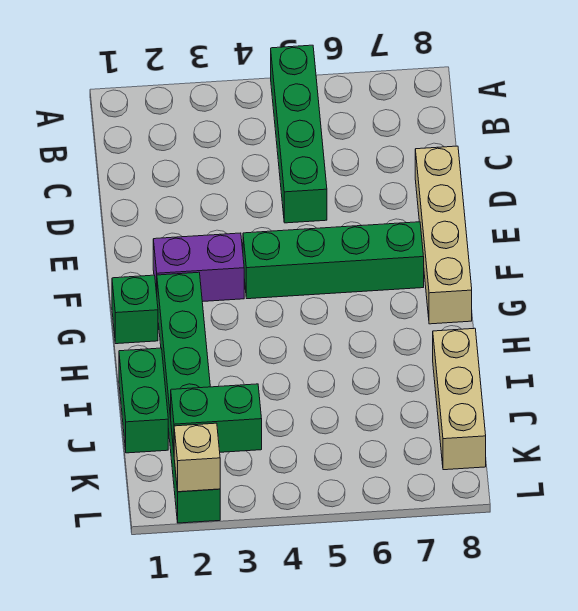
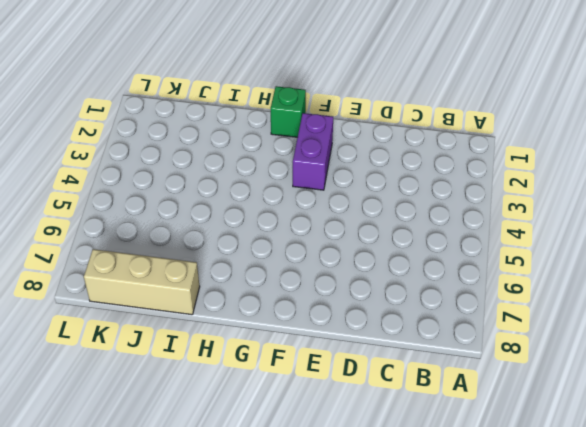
none -> green 1x4 brick [271,45,327,223]
none -> tan 1x4 brick [415,146,472,324]

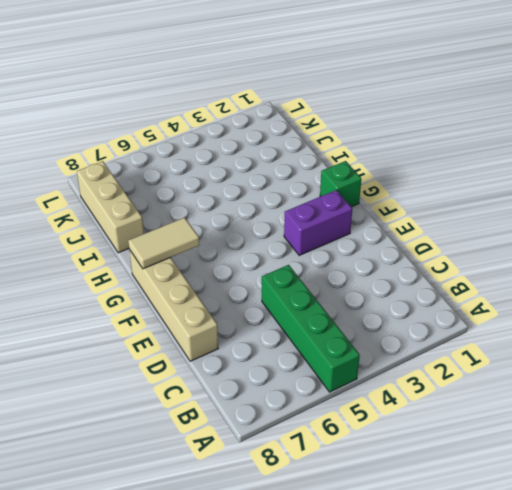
tan 1x2 tile [128,218,199,269] -> none
none -> green 1x4 brick [243,222,424,299]
none -> green 1x6 brick [157,272,220,523]

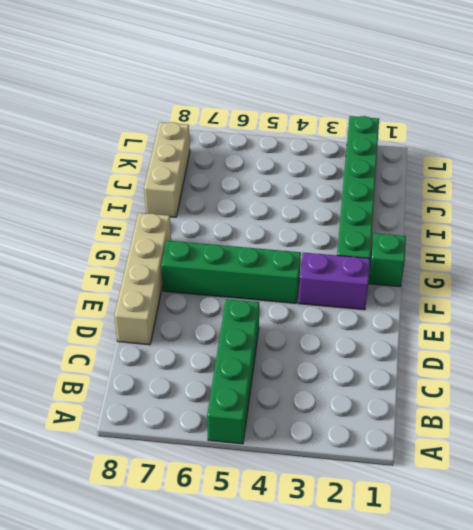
none -> green 1x2 brick [119,348,168,453]
none -> green 1x2 brick [171,384,262,452]

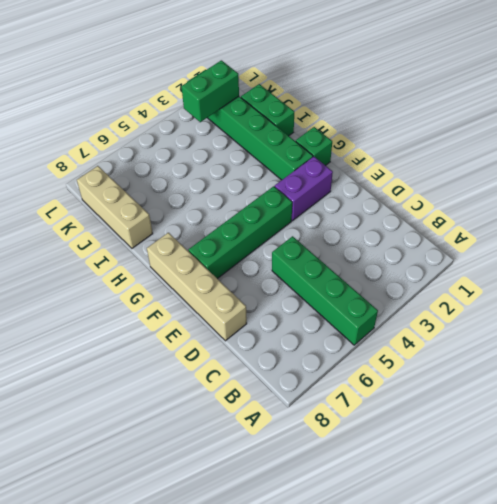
none -> tan 1x1 brick [174,423,220,492]

